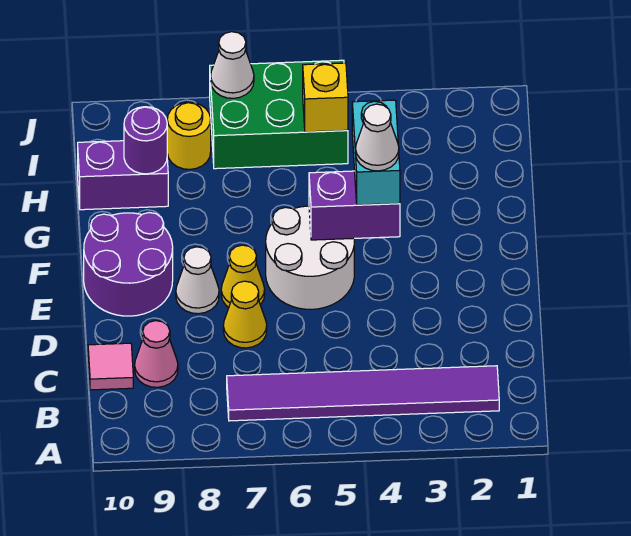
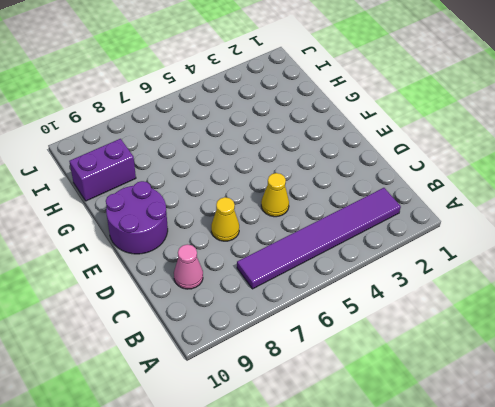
yellow 1x1 cone [261,173,289,217] -> yellow 1x1 cone moved to [221,245,265,307]
none -> pink 1x1 tile [88,343,133,390]
none -> white 2x2 round brick [266,206,354,309]
none -> white 1x1 cone [176,247,219,314]

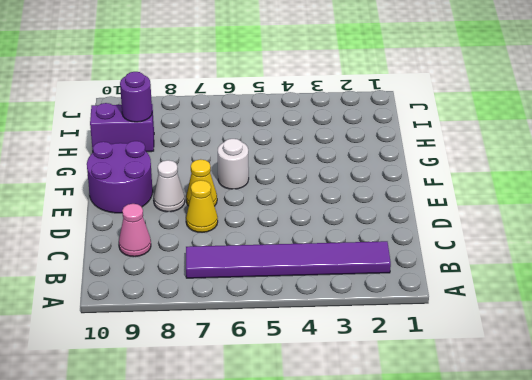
white 1x1 round brick [218,139,249,189] -> white 2x2 round brick [266,206,354,309]
none -> pink 1x1 tile [88,343,133,390]
none -> green 2x3 brick [210,60,348,169]
none -> yellow 1x1 round brick [167,102,211,169]

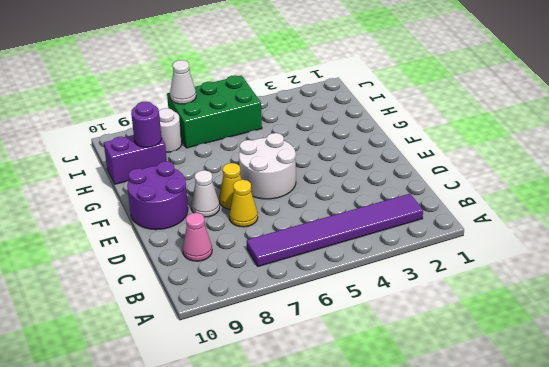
white 1x1 round brick [159,108,182,152] -> yellow 1x1 round brick [167,102,211,169]
none -> pink 1x1 tile [88,343,133,390]
none -> purple 1x2 brick [309,171,400,240]
none -> yellow 1x1 brick [303,63,348,132]

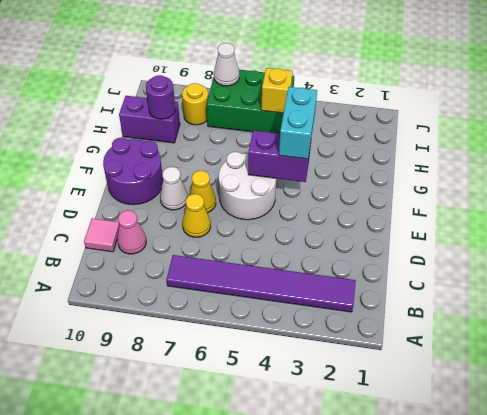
none -> white 1x1 cone [356,104,399,171]

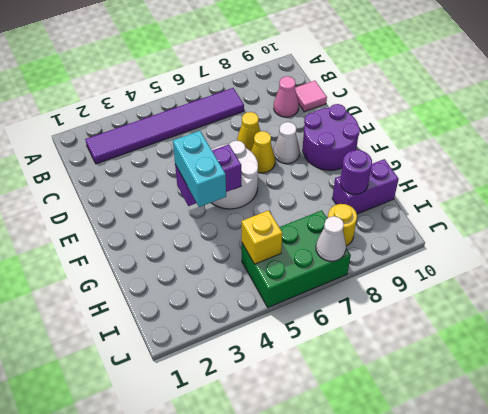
none -> white 1x1 cone [356,104,399,171]

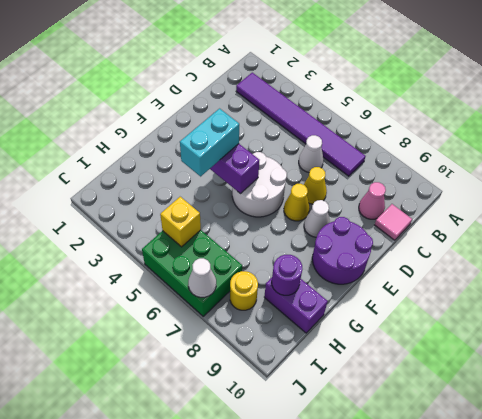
white 1x1 cone [299,135,324,172] -> white 1x1 cone moved to [356,104,399,171]

